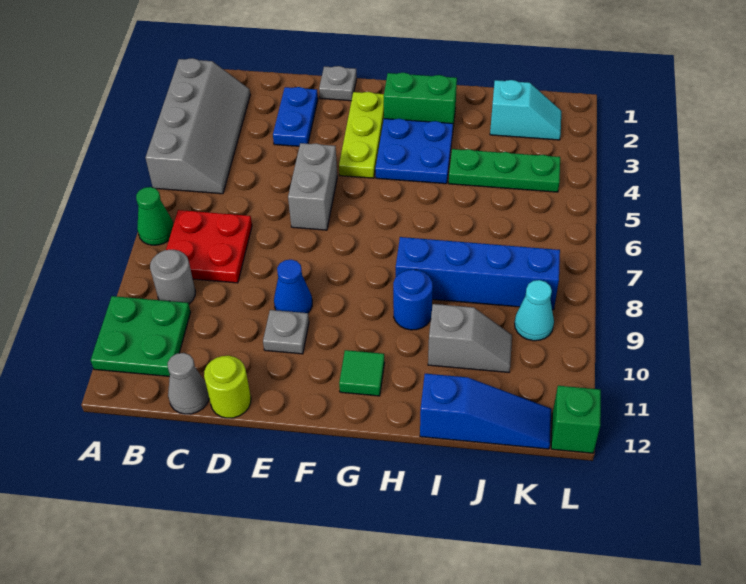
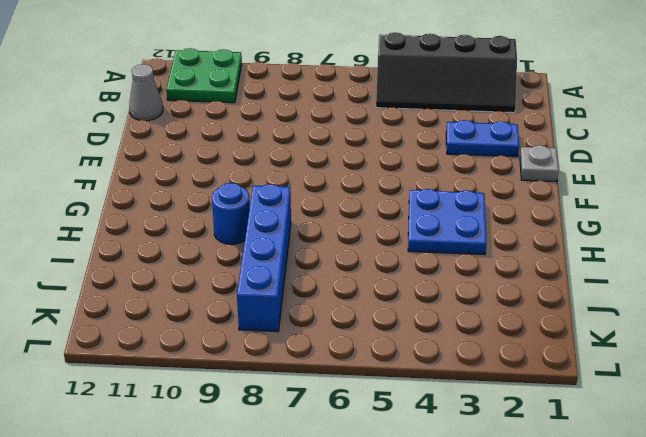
black 2x4 slope [376,32,517,113] -> grey 2x4 slope [146,58,250,194]
none -> green 1x1 cone [136,187,174,245]
none -> red 2x2 plate [166,210,252,283]
none -> grey 1x1 round brick [150,250,195,304]

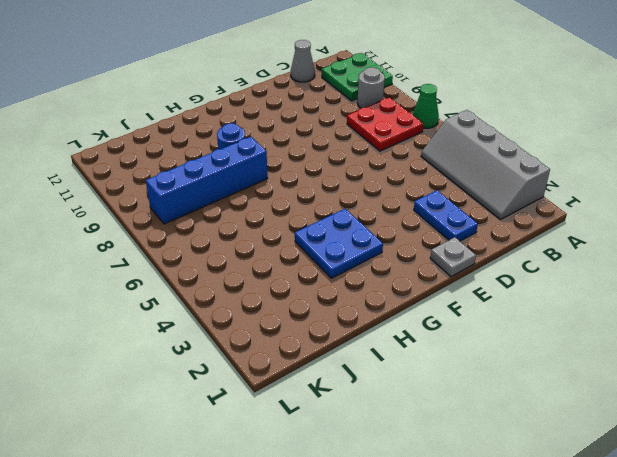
none -> lime 1x1 round brick [204,356,251,418]
none -> grey 1x2 brick [288,143,337,230]
none -> blue 1x1 cone [274,260,312,313]

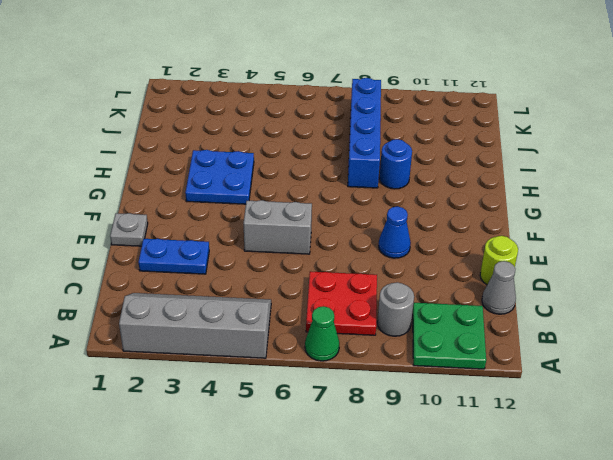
none -> grey 1x1 plate [263,310,309,354]
none -> lime 1x3 plate [339,92,384,178]
none -> green 1x2 brick [384,73,457,127]

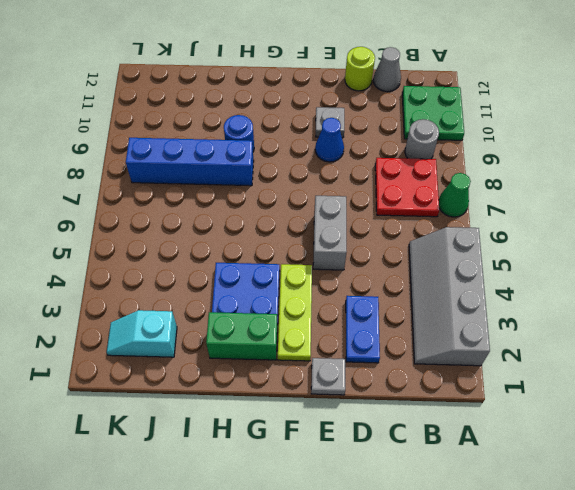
none -> green 1x1 tile [339,350,385,396]
none -> green 1x3 plate [449,149,560,192]
none -> grey 1x2 slope [428,304,512,372]

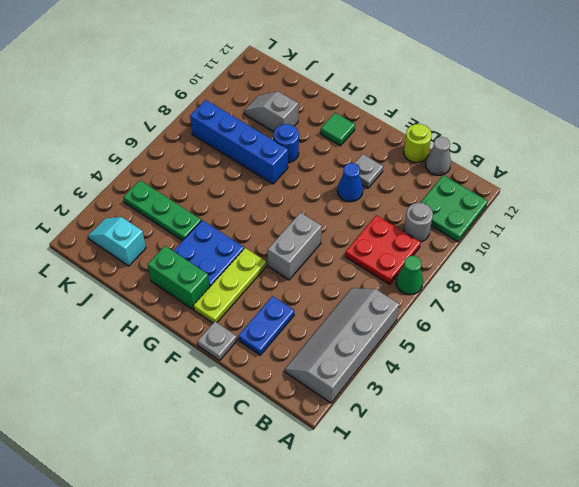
none -> blue 1x3 slope [420,374,551,449]
none -> cyan 1x1 cone [515,280,554,341]
none -> green 1x1 brick [551,386,601,453]

